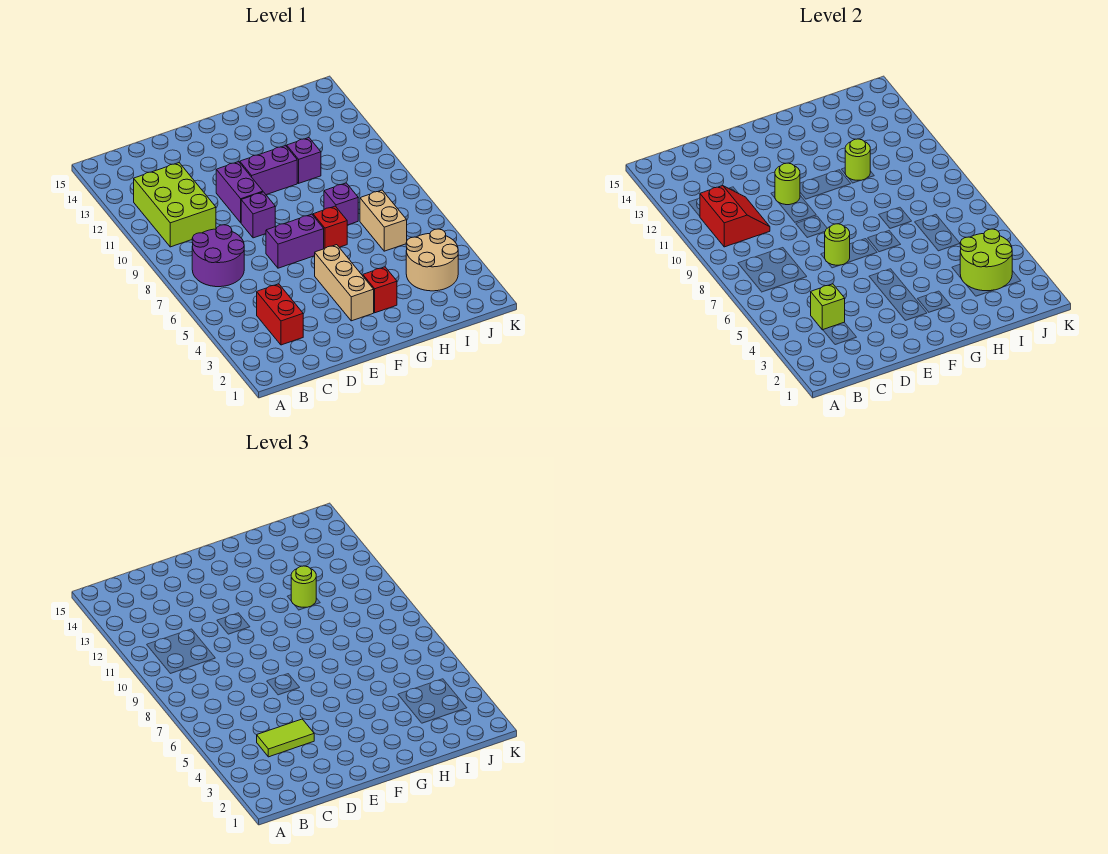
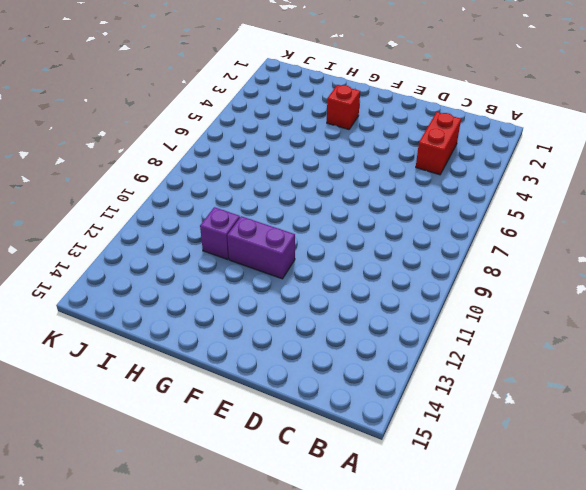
none -> purple 2x2 round brick [192,225,244,287]
none -> lime 2x3 brick [134,163,216,247]
none -> purple 1x2 brick [266,214,324,268]

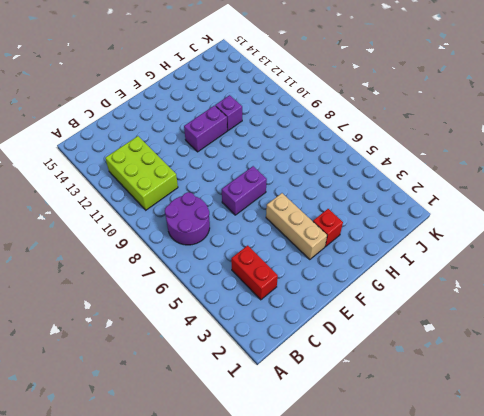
none -> purple 1x1 brick [241,192,275,238]
none -> purple 1x2 brick [216,162,263,223]
none -> red 1x1 brick [313,206,347,249]

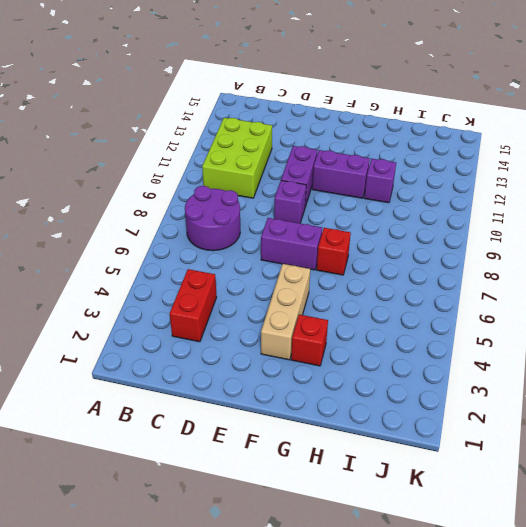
none -> purple 1x1 brick [324,183,358,225]
none -> tan 2x2 round brick [406,229,458,291]
none -> tan 1x2 brick [360,190,407,251]

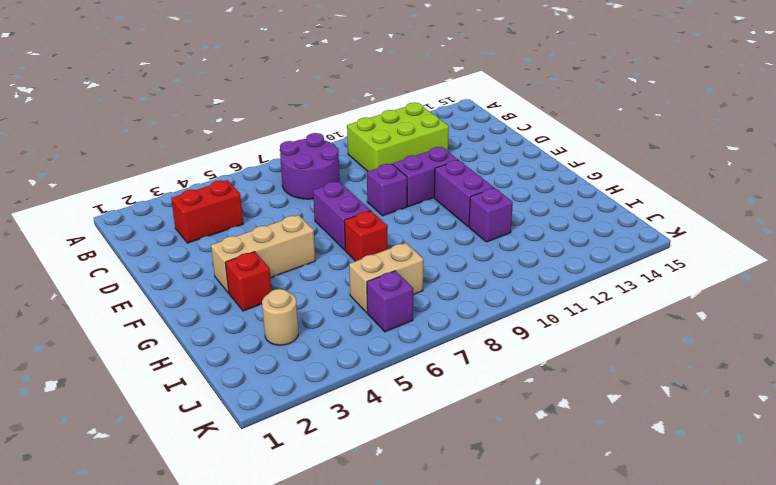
tan 1x1 round brick [262,289,298,345] -> tan 2x2 round brick [406,229,458,291]
purple 1x1 brick [367,271,413,332] -> purple 1x1 brick moved to [324,183,358,225]
none -> red 2x2 slope [700,186,770,247]
none -> lime 1x1 brick [811,284,845,330]
none -> lime 1x1 round brick [825,224,850,265]

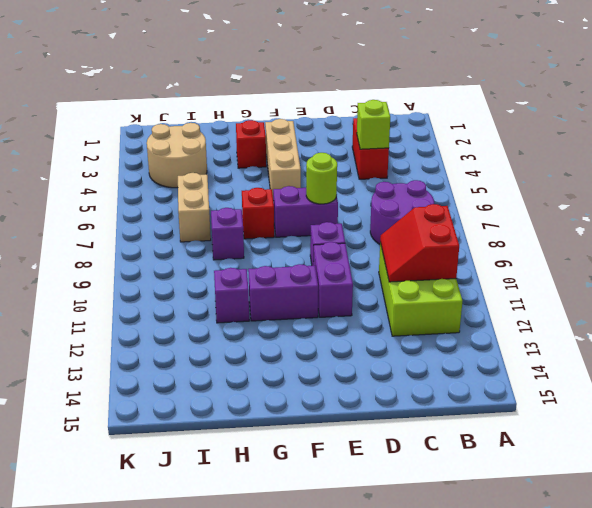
none -> lime 1x1 round brick [775,163,800,205]
none -> lime 1x1 round brick [845,139,870,180]
none -> lime 2x2 round brick [960,229,1012,291]

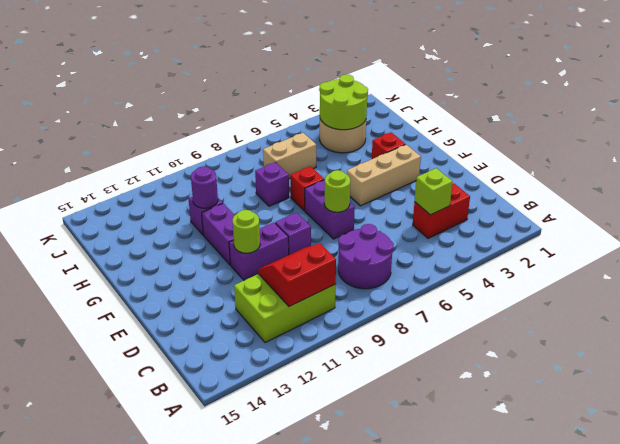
purple 1x1 round brick [191,166,218,208] -> lime 1x1 round brick [845,139,870,180]
none -> lime 1x2 tile [257,719,314,757]
none -> lime 1x1 round brick [291,566,316,607]

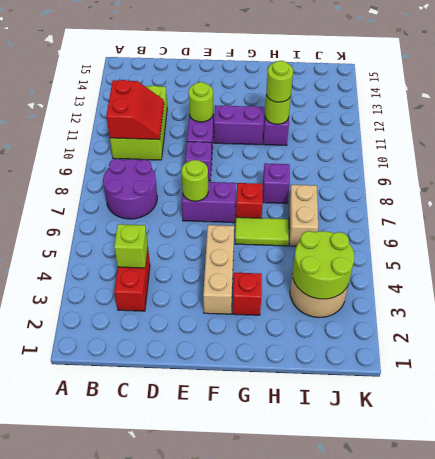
lime 1x2 tile [235,217,289,246] -> lime 1x2 tile moved to [257,719,314,757]

